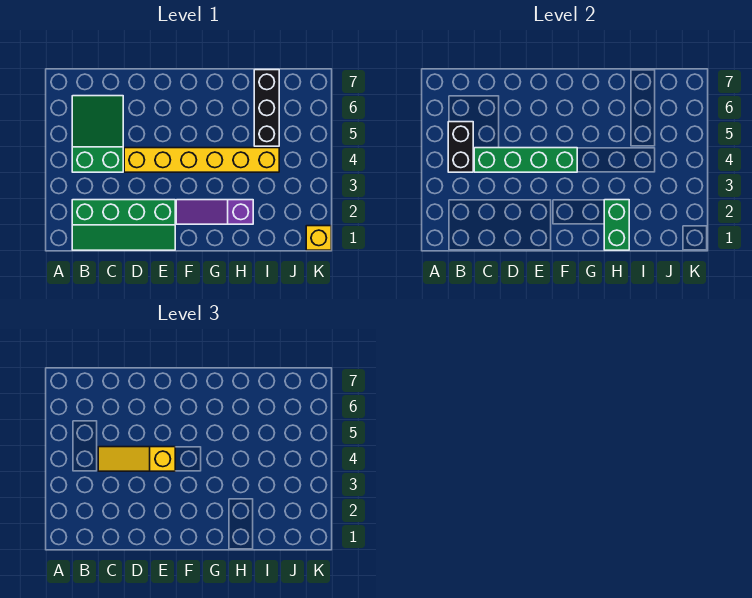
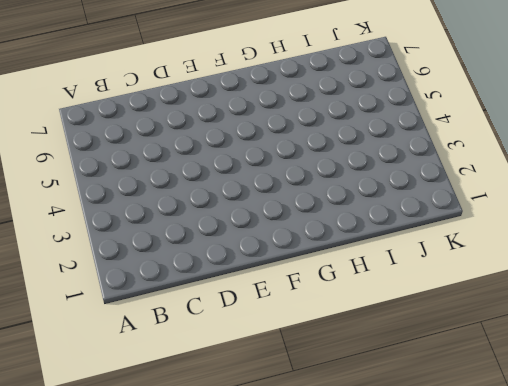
none -> green 2x4 slope [72,200,175,250]
none -> green 2x3 slope [72,96,123,172]

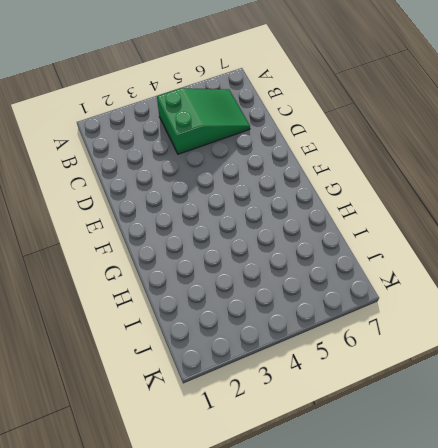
none -> green 2x4 slope [72,200,175,250]
none -> yellow 1x6 brick [124,148,279,172]

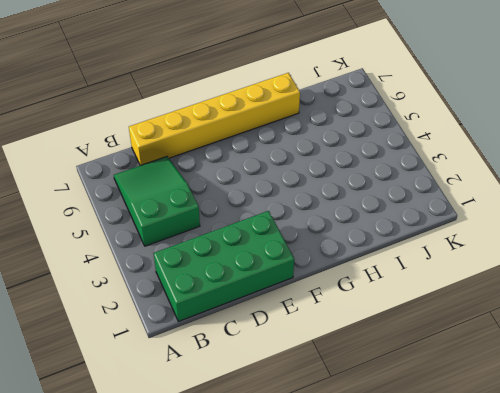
green 2x4 brick [154,211,294,321] -> green 2x4 slope [72,200,175,250]
yellow 1x6 brick [129,73,300,166] -> yellow 1x6 brick moved to [124,148,279,172]
none -> purple 1x3 slope [176,200,253,224]
none -> black 1x3 brick [254,70,279,146]

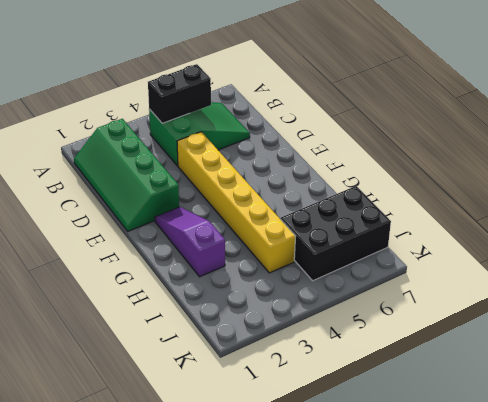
black 2x3 brick [281,186,391,281] -> black 1x3 brick [254,70,279,146]
none -> yellow 1x1 brick [306,226,331,250]
none -> green 1x4 brick [474,148,577,172]

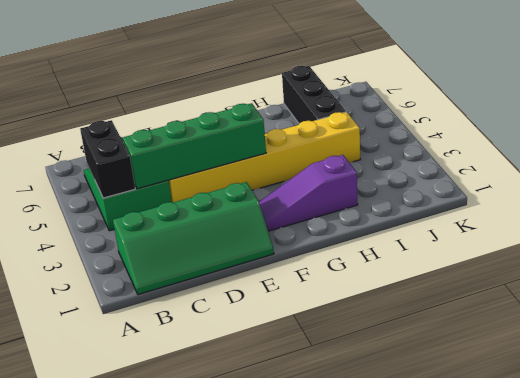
none -> yellow 1x1 brick [306,226,331,250]
none -> green 1x2 brick [604,200,629,250]

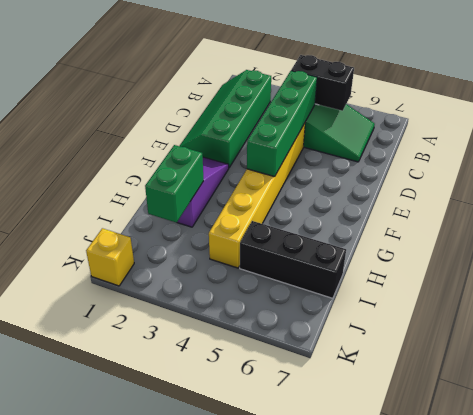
green 1x2 brick [145,145,204,223] -> green 1x2 brick turned to [604,200,629,250]
none -> yellow 1x3 slope [98,447,175,471]

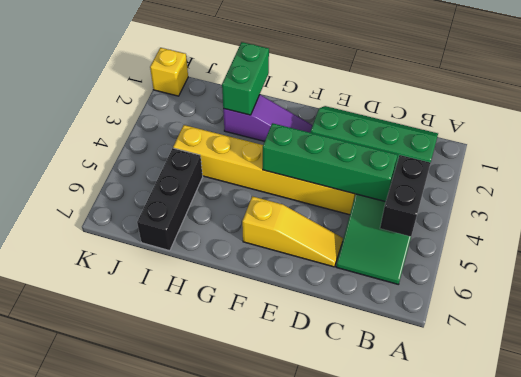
yellow 1x3 slope [242,196,343,267] -> yellow 1x3 slope moved to [98,447,175,471]

